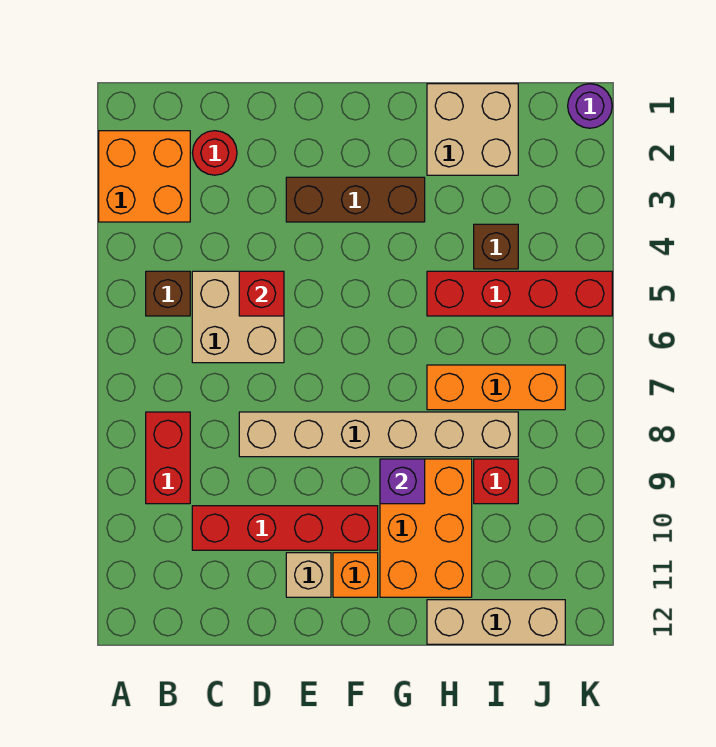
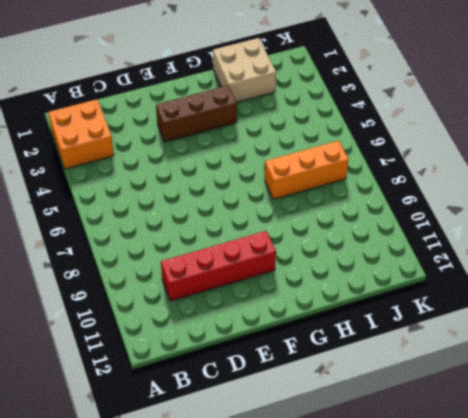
none -> brown 1x1 brick [146,271,190,316]
none -> red 1x2 brick [146,412,190,504]
none -> red 1x1 round brick [193,131,237,175]

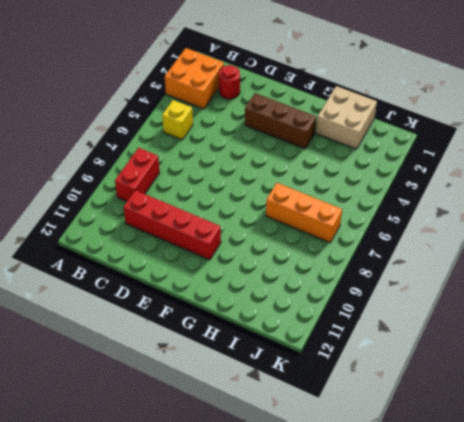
yellow 1x1 brick [162,100,193,140] -> brown 1x1 brick [146,271,190,316]
none -> tan 2x2 brick [192,271,284,363]
none -> tan 1x6 brick [239,412,518,457]
none -> tan 1x1 brick [286,553,331,597]

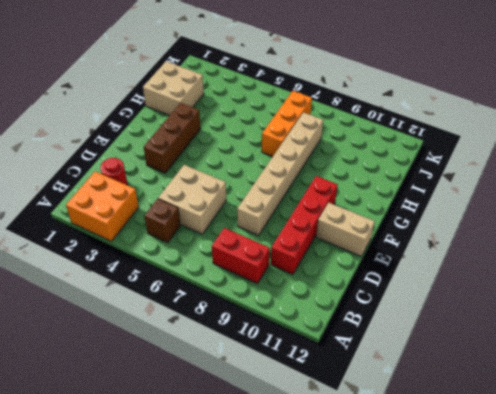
tan 1x2 brick [316,203,375,257] -> tan 1x1 brick [286,553,331,597]
none -> orange 1x1 brick [333,553,378,597]
none -> orange 2x3 brick [380,459,472,597]
none -> red 1x4 brick [427,271,612,316]

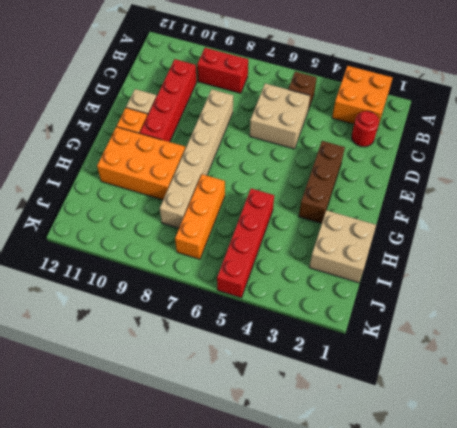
none -> tan 1x3 brick [427,600,565,644]
none -> brown 1x1 brick [474,224,518,269]
none -> red 1x1 brick [474,459,518,504]

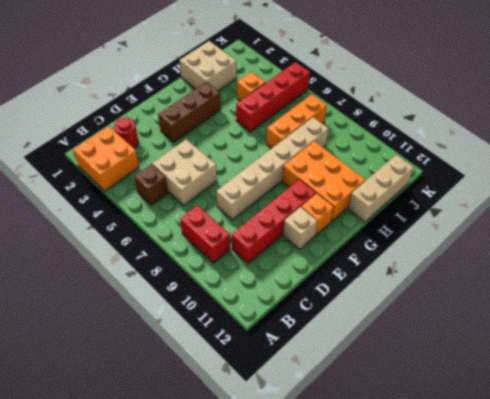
orange 1x1 brick [237,72,265,101] -> brown 1x1 brick [474,224,518,269]
none -> red 1x1 brick [474,459,518,504]
none -> purple 1x1 round brick [568,84,612,128]
none -> red 1x1 brick [239,271,284,316]

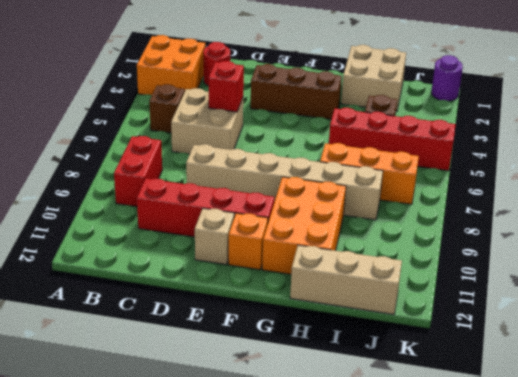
none -> red 1x1 brick [474,459,518,504]
none -> purple 1x1 brick [380,459,425,504]

